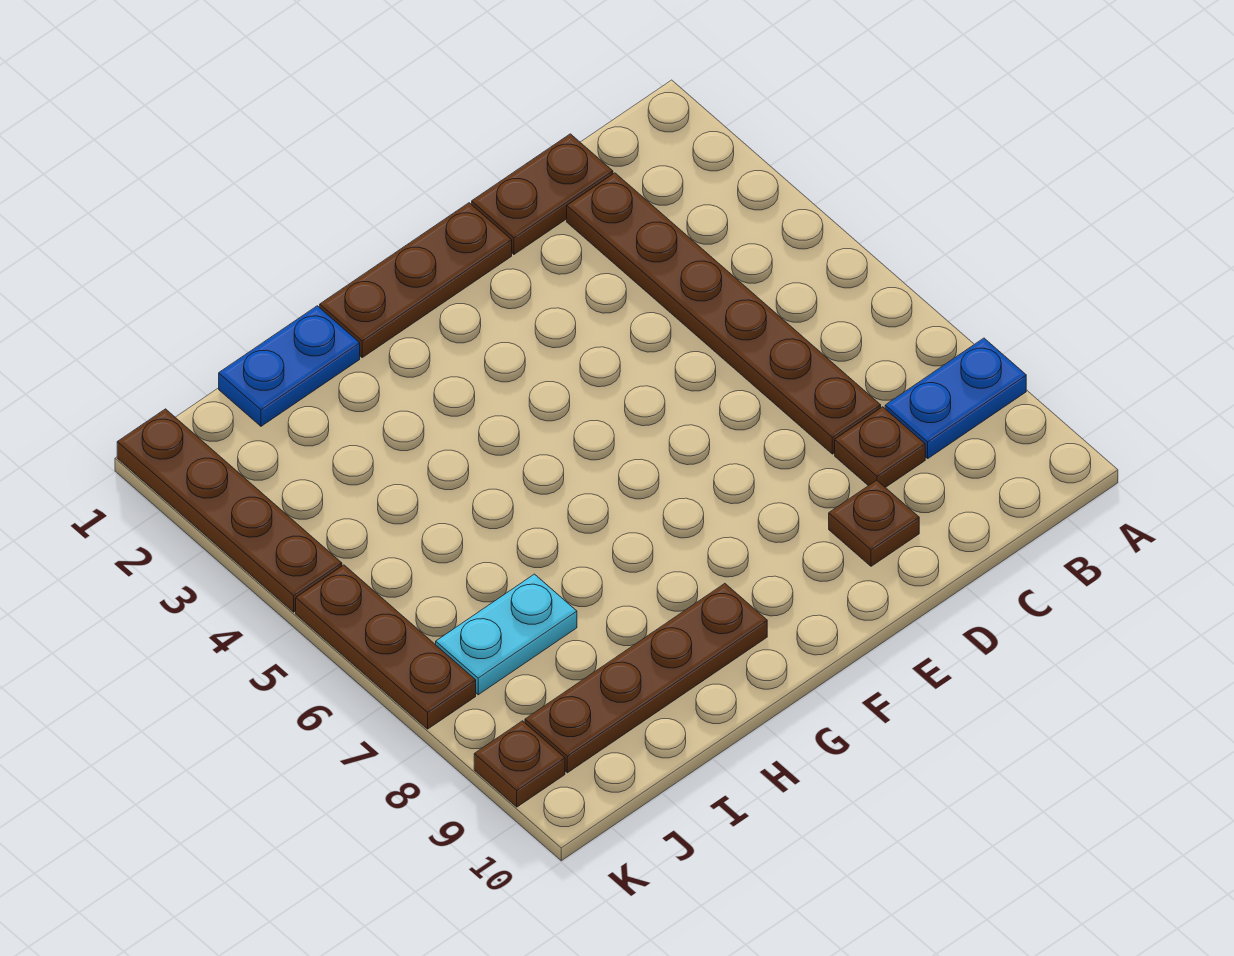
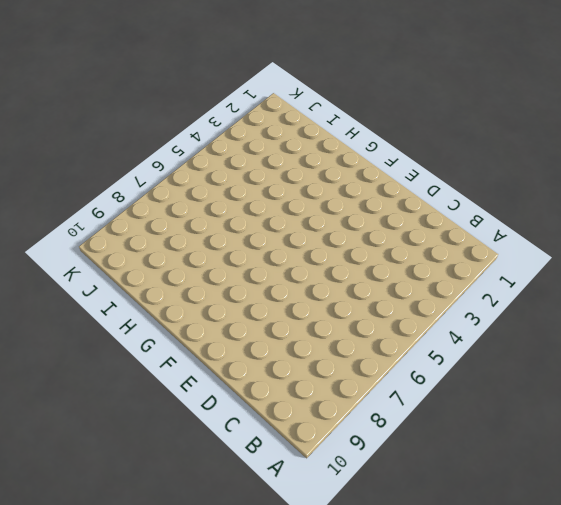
none -> blue 1x2 plate [885,338,1026,458]
none -> brown 1x2 plate [472,134,613,254]
none -> brown 1x6 plate [567,173,881,454]

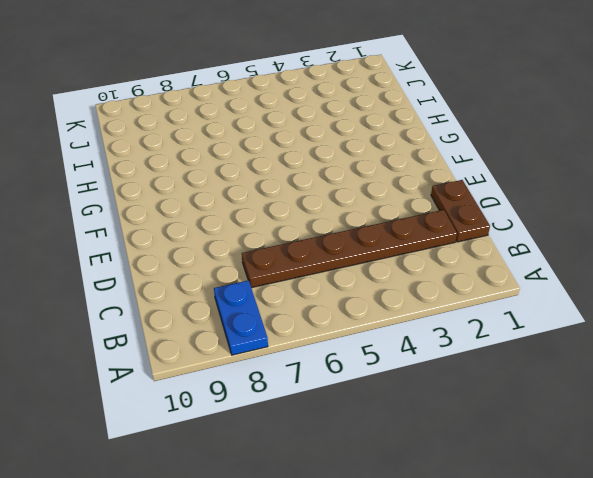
none -> brown 1x1 plate [835,407,925,488]
none -> brown 1x1 plate [829,480,919,566]
none -> brown 1x3 plate [320,203,512,357]

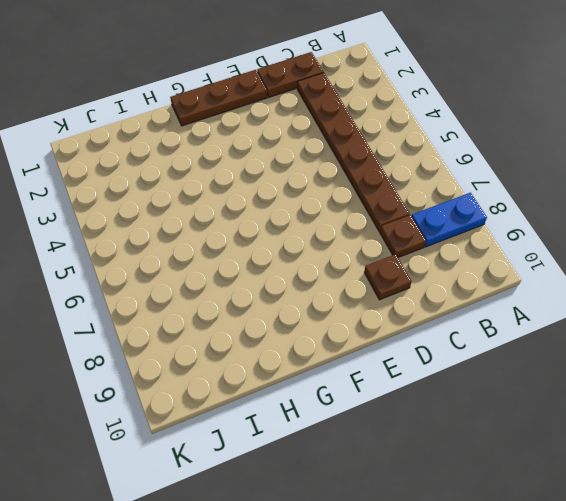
none -> brown 1x4 plate [525,584,767,773]
none -> blue 1x2 plate [219,306,360,426]
none -> cyan 1x2 plate [436,574,577,695]

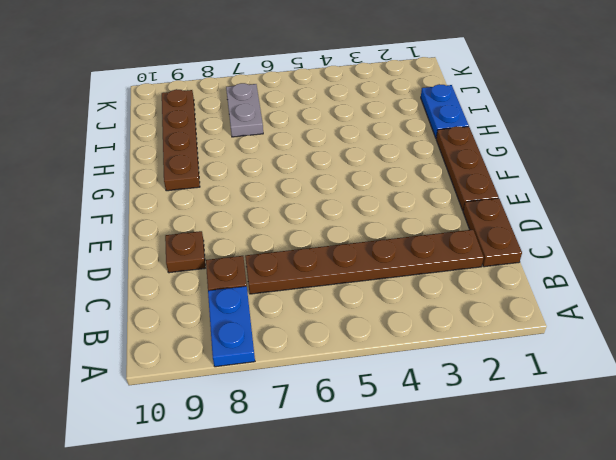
grey 1x2 plate [226,83,263,137] -> cyan 1x2 plate [436,574,577,695]
none -> brown 1x4 plate [117,409,342,612]
none -> brown 1x3 plate [296,565,476,729]
none -> brown 1x1 plate [474,721,565,807]

